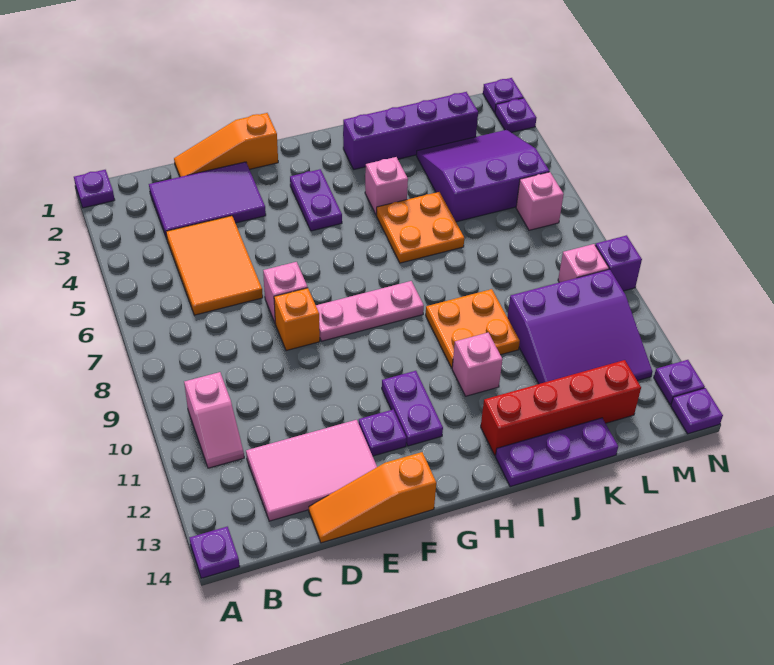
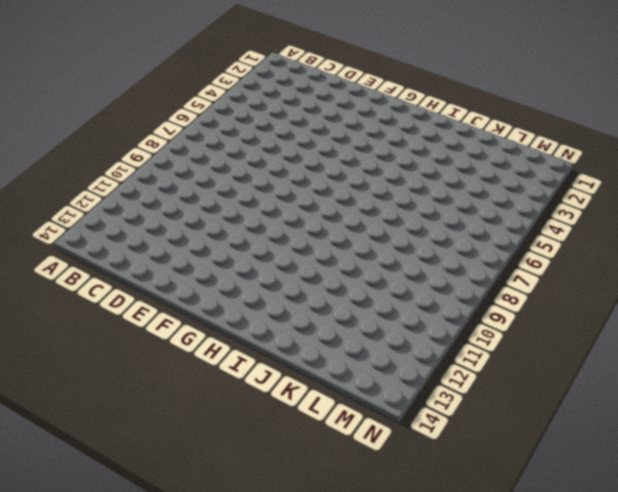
none -> purple 1x1 plate [74,170,115,208]
none -> purple 1x1 plate [190,527,240,578]
none -> pink 1x2 slope [184,372,244,468]
none -> purple 2x3 tile [149,162,266,238]

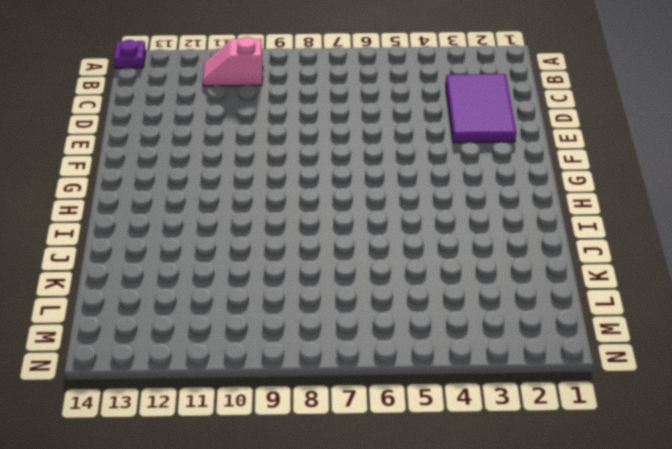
none -> purple 1x1 plate [74,170,115,208]
none -> orange 2x3 tile [166,216,263,315]
none -> pink 2x3 tile [246,420,377,521]
none -> orange 1x3 slope [174,113,278,177]

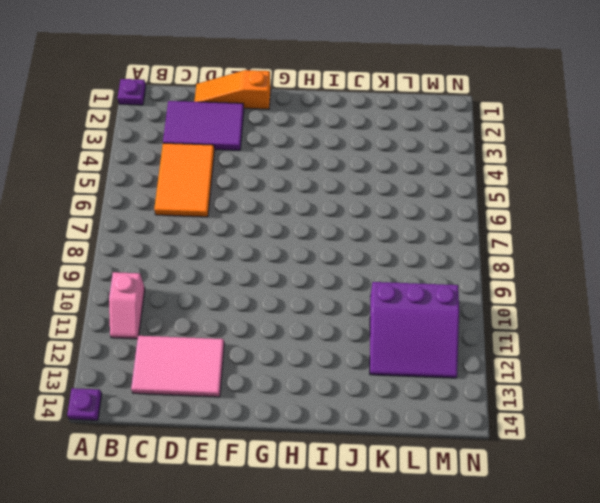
none -> orange 1x3 slope [309,452,436,543]
none -> pink 1x1 brick [263,262,308,322]
none -> orange 1x1 brick [274,288,320,351]
none -> pink 1x3 plate [316,281,424,341]

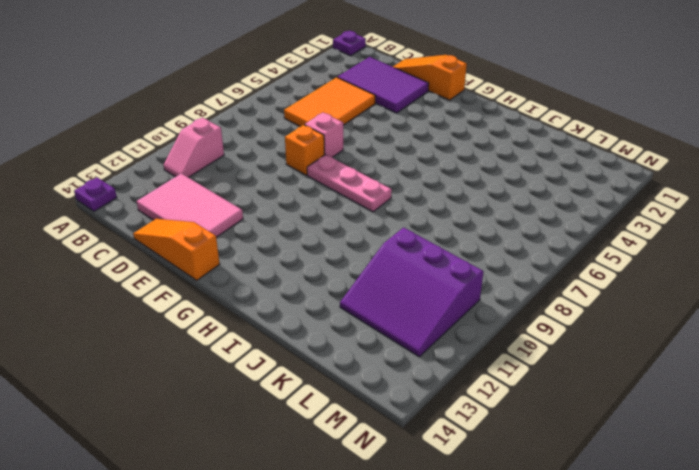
none -> purple 1x1 plate [359,410,406,456]
none -> purple 1x2 plate [290,169,342,231]
none -> purple 1x2 plate [382,371,443,446]
none -> purple 1x4 brick [343,92,478,169]

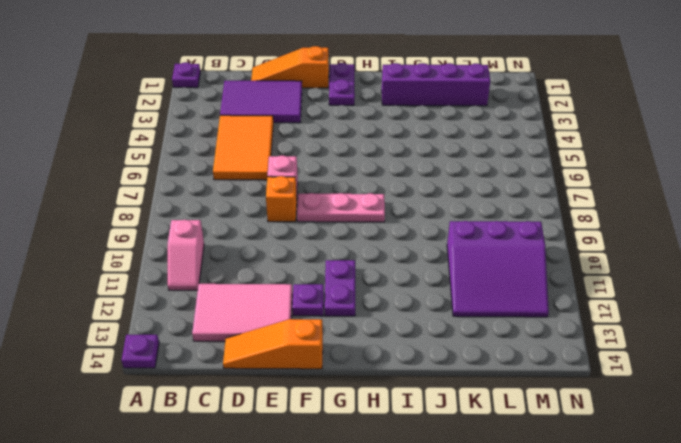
purple 1x2 plate [329,63,355,105] -> purple 1x2 plate moved to [290,169,342,231]
none -> pink 1x1 brick [365,157,408,215]
none -> orange 2x2 plate [377,192,464,263]
none -> orange 2x2 plate [426,289,520,368]
none -> pink 1x1 brick [452,333,503,396]

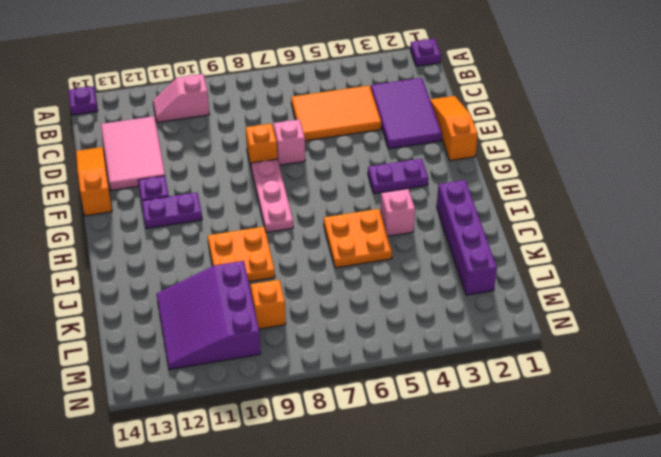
orange 1x1 brick [251,280,286,329] -> none
none -> pink 1x1 brick [452,333,503,396]
none -> red 1x4 brick [481,360,641,455]
none -> purple 1x3 plate [496,418,618,487]
none -> purple 3x3 slope [416,130,549,222]

